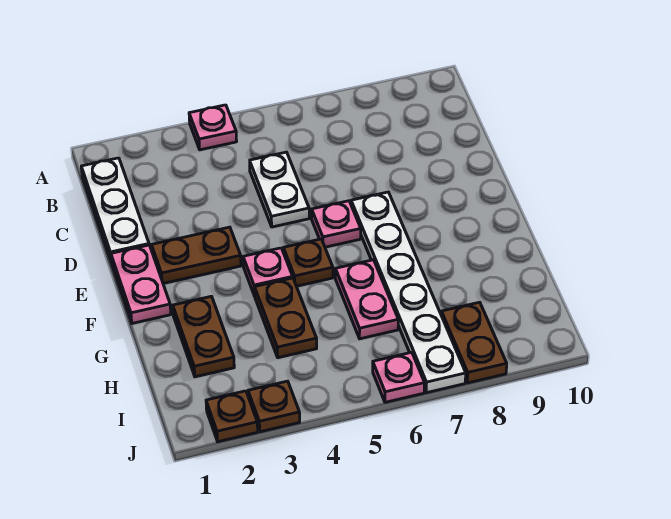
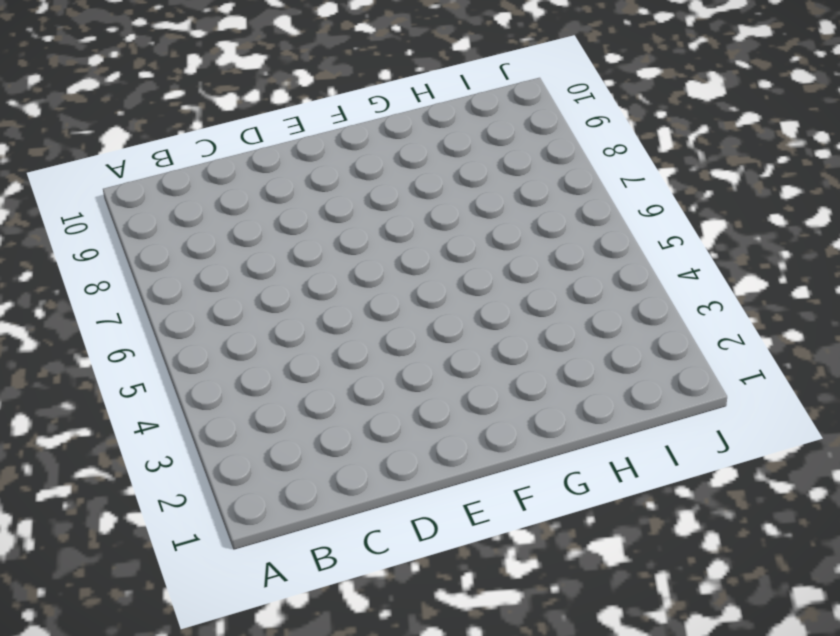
none -> pink 1x1 plate [189,105,237,150]
none -> white 1x3 plate [81,158,149,262]
none -> white 1x2 plate [250,152,309,227]

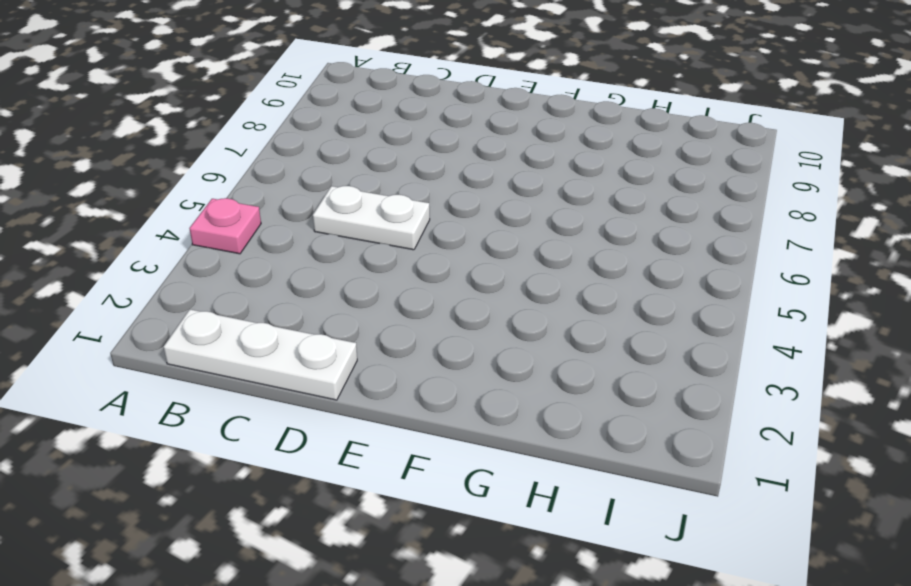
none -> pink 1x2 plate [111,245,171,323]
none -> brown 1x2 plate [152,227,241,284]
none -> pink 1x1 plate [312,201,361,247]

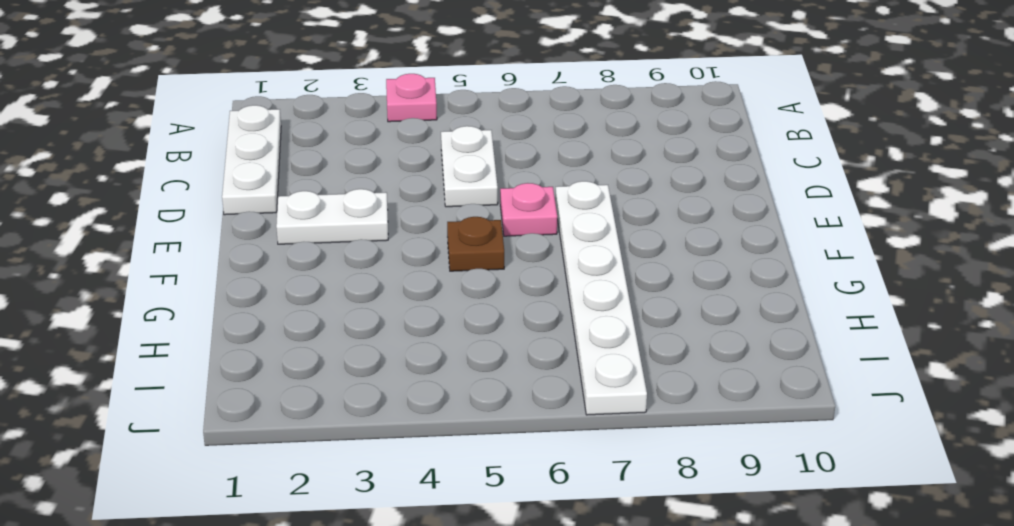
white 1x2 plate [276,189,388,244] -> brown 1x2 plate [152,227,241,284]
none -> pink 1x2 plate [111,245,171,323]
none -> pink 1x1 plate [243,248,293,296]
none -> brown 1x2 plate [173,296,234,377]

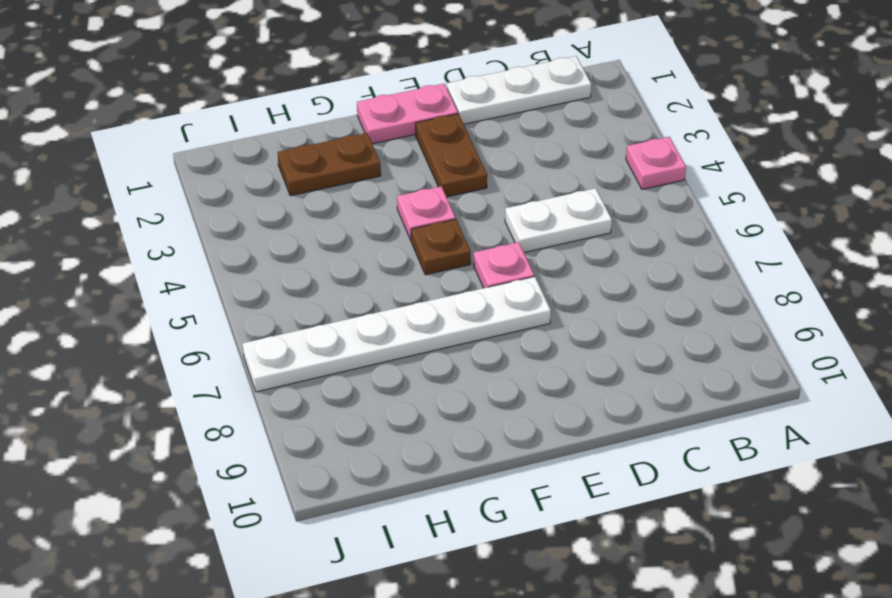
none -> brown 1x2 plate [255,278,317,358]
none -> pink 1x2 plate [335,260,398,339]
none -> brown 1x2 plate [441,302,507,383]

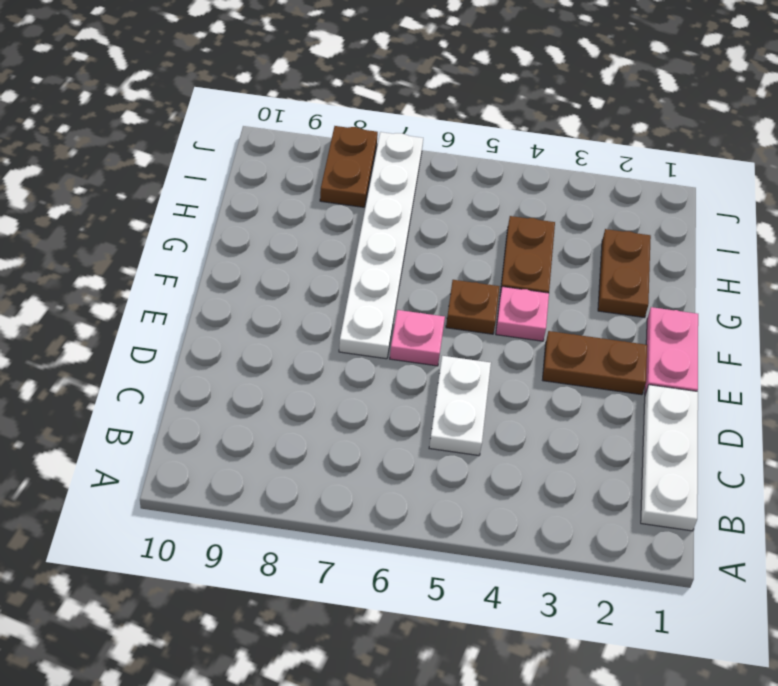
none -> pink 1x1 plate [189,105,237,150]
none -> pink 1x2 plate [335,260,398,339]
none -> brown 1x1 plate [206,391,258,442]

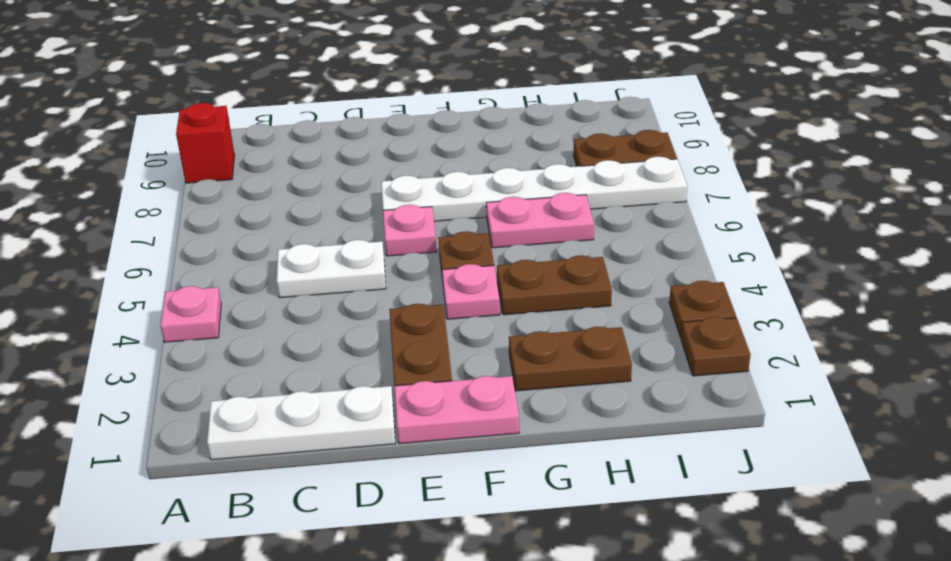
red 1x1 brick [176,103,235,183] -> none
none -> pink 1x1 plate [373,352,425,402]

